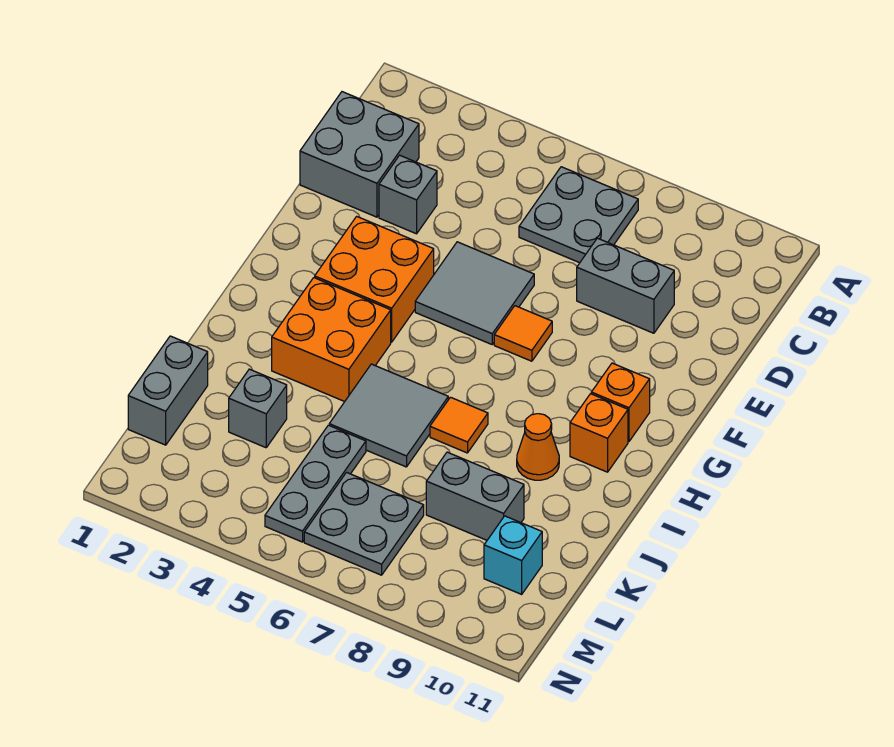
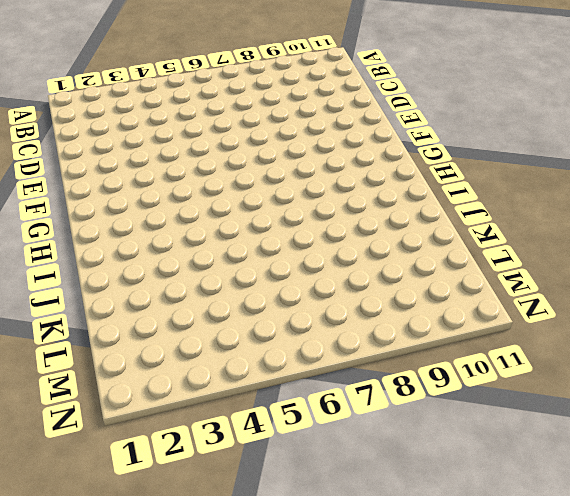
none -> grey 2x2 plate [519,167,638,263]
none -> grey 2x2 brick [300,92,419,217]
none -> grey 1x1 brick [379,155,437,234]

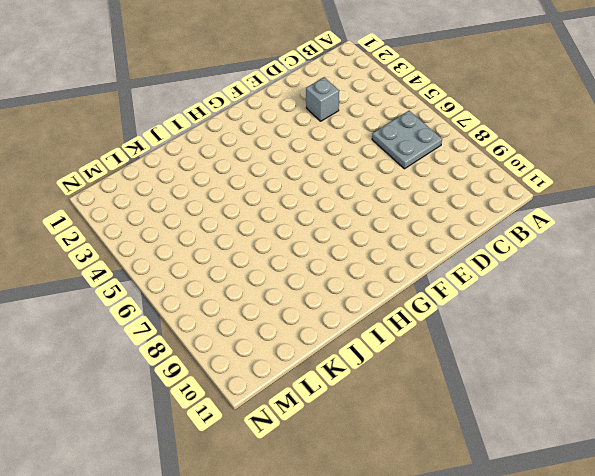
none -> grey 2x2 brick [300,92,419,217]
none -> grey 1x2 brick [577,238,674,333]
none -> grey 2x2 tile [415,242,534,344]

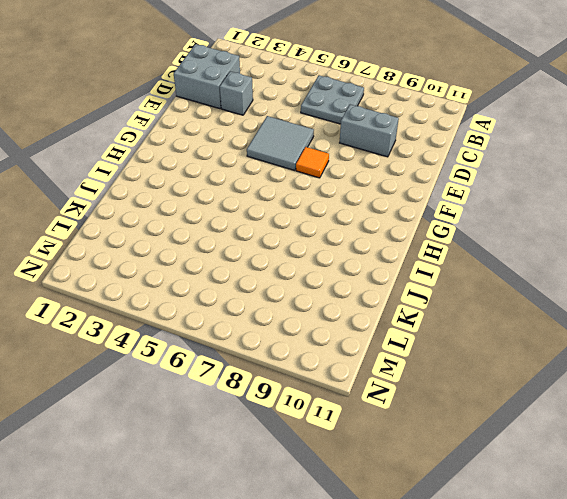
none -> orange 2x2 brick [315,216,434,342]
none -> orange 1x1 brick [591,363,650,442]
none -> orange 2x2 brick [272,278,391,402]

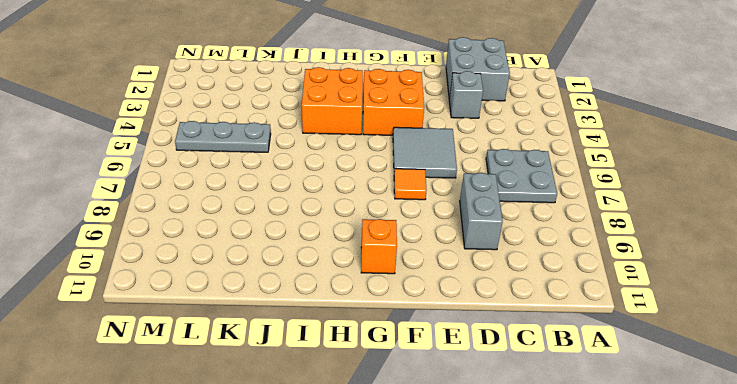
none -> orange 1x1 brick [570,394,628,472]
none -> grey 2x2 tile [329,364,448,467]
none -> orange 1x1 tile [430,397,488,453]

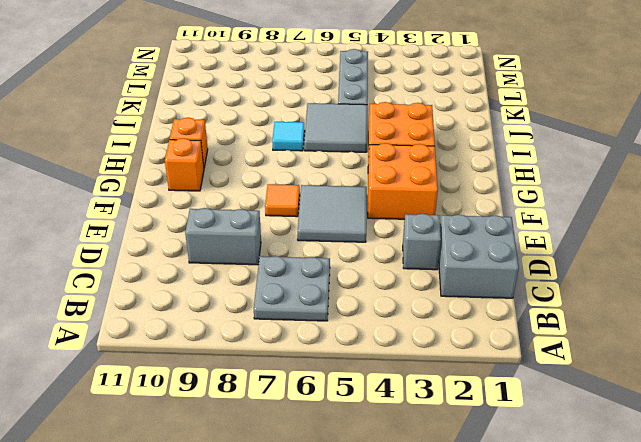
cyan 1x1 tile [272,122,305,151] -> orange 1x1 tile [430,397,488,453]
none -> orange 1x1 cone [517,414,559,480]
none -> grey 1x2 brick [128,336,208,445]
none -> grey 1x1 brick [229,369,287,448]

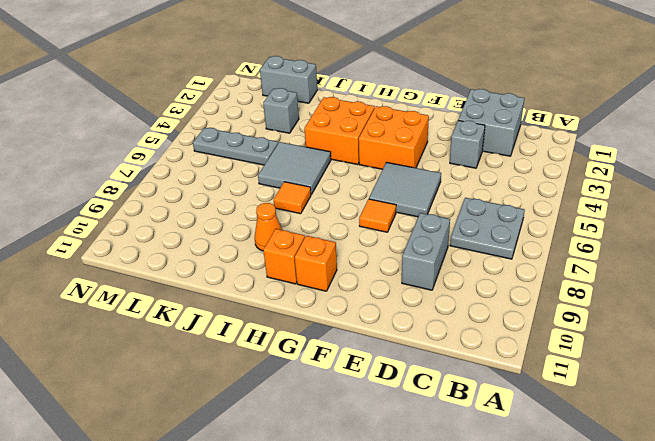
none -> grey 1x2 brick [426,452,524,540]
none -> grey 2x2 plate [304,472,424,575]
none -> cyan 1x1 brick [484,516,542,594]

